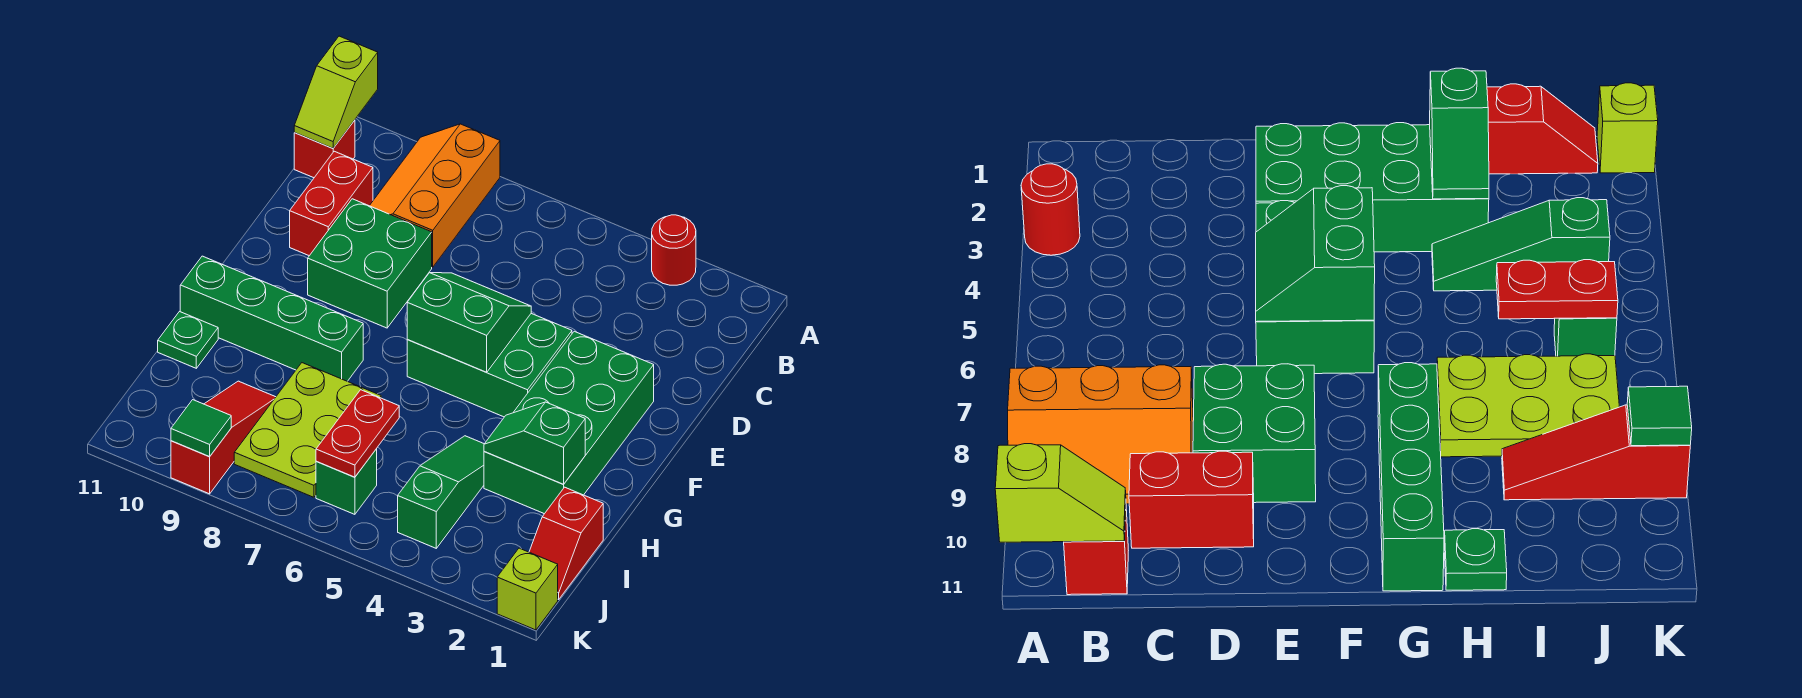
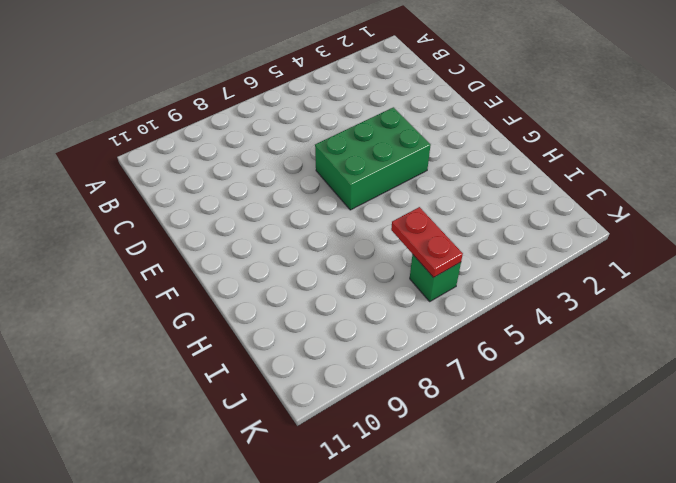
none -> red 1x1 round brick [652,215,696,285]
none -> orange 2x3 slope [370,124,500,267]
none -> red 1x1 brick [294,120,355,178]

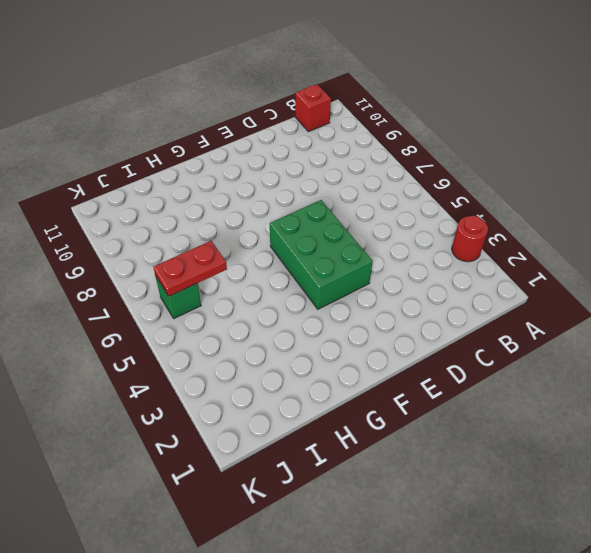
none -> orange 2x3 slope [370,124,500,267]
none -> red 1x2 brick [290,151,373,256]
none -> green 2x2 brick [308,199,432,328]

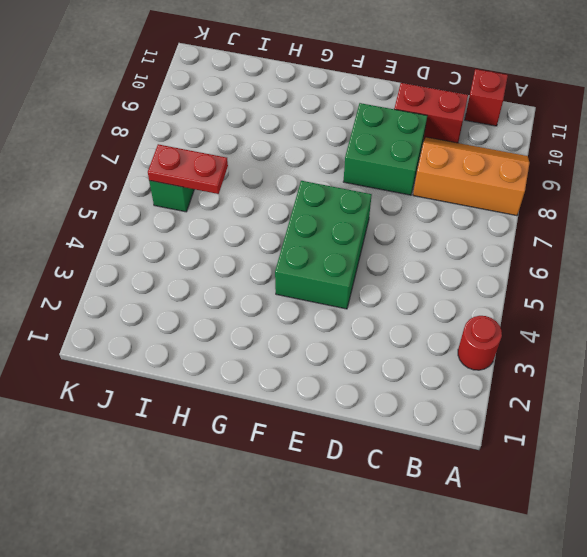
none -> green 2x4 brick [484,331,654,514]
none -> green 1x4 brick [180,256,363,381]
none -> green 1x3 slope [398,436,484,548]

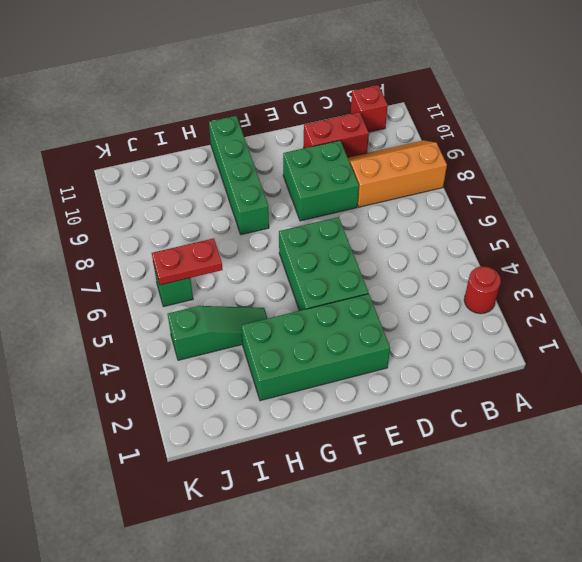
none -> lime 2x3 plate [234,363,381,497]
none -> green 1x1 plate [158,312,218,368]
none -> red 1x2 slope [529,487,603,599]

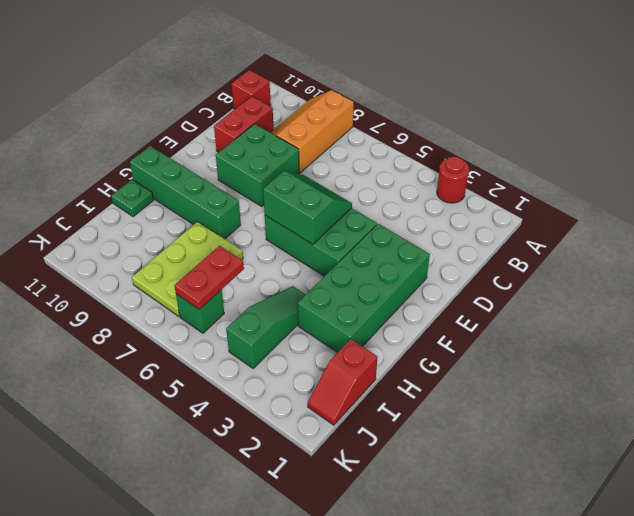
none -> red 1x3 slope [171,381,275,494]
none -> lime 1x1 brick [497,548,558,630]
none -> lime 1x2 slope [294,36,378,148]

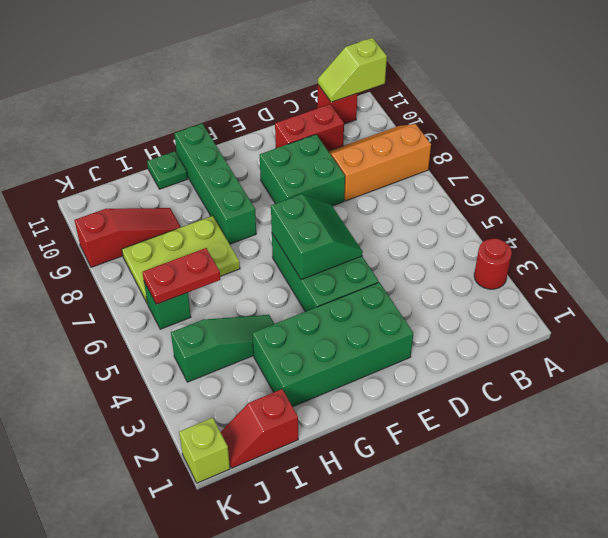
none -> green 1x2 slope [484,402,585,484]
none -> green 1x1 tile [171,400,231,457]

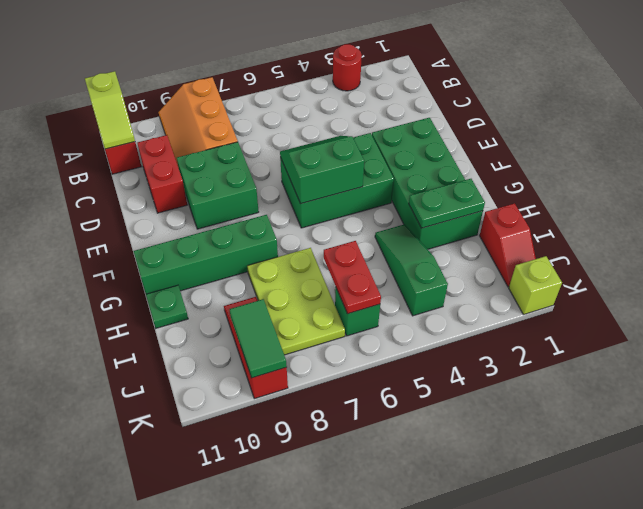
green 1x2 plate [409,179,485,228] -> green 1x2 slope [484,402,585,484]
green 1x2 tile [229,299,287,378] -> green 1x1 tile [171,400,231,457]

